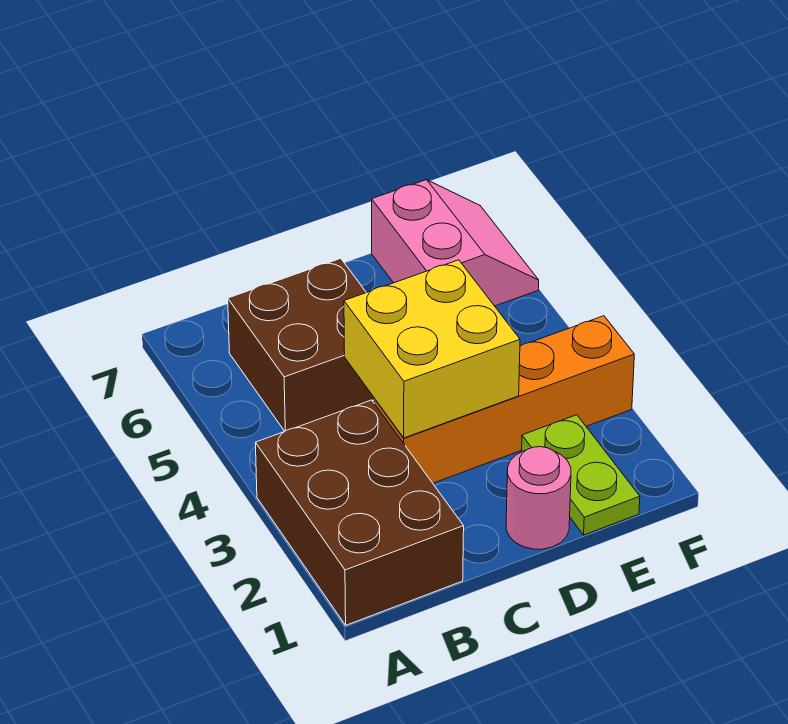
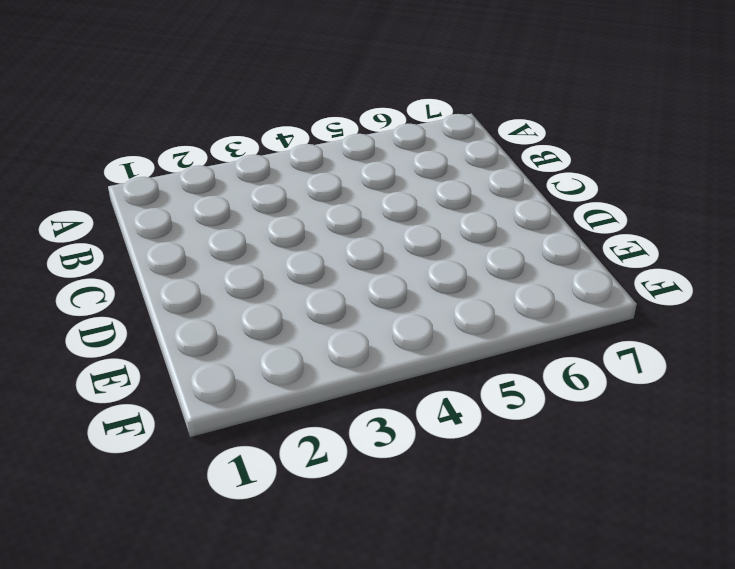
none -> brown 2x3 brick [256,400,464,625]
none -> brown 2x2 brick [228,258,375,431]

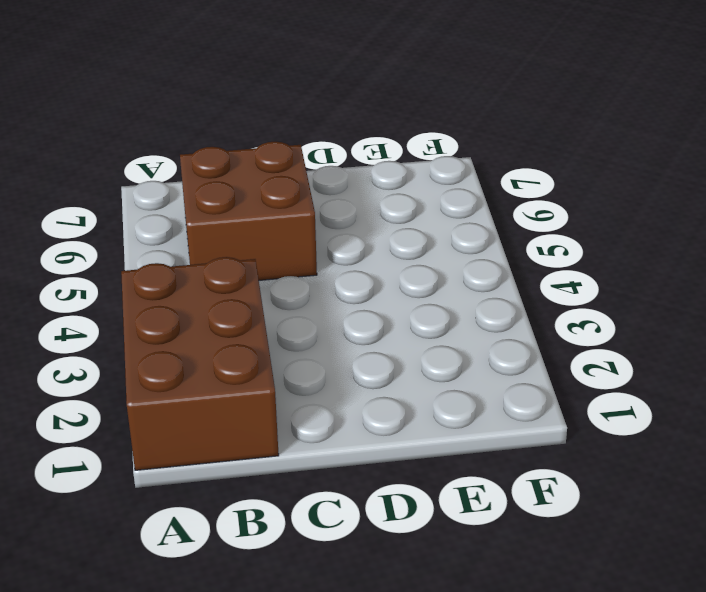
none -> orange 1x4 brick [375,316,634,483]
none -> pink 1x1 round brick [506,447,571,549]

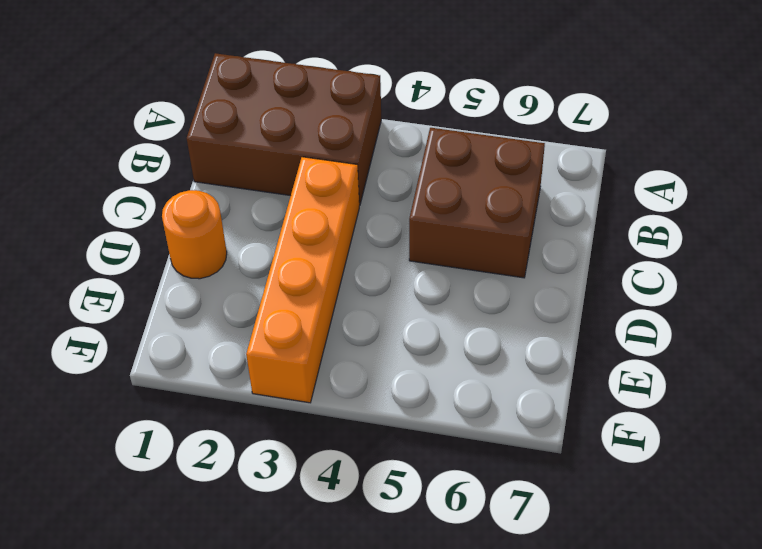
orange 1x1 round brick [162,190,227,279] -> pink 1x1 round brick [506,447,571,549]
none -> lime 1x2 plate [522,415,640,535]
none -> pink 2x2 slope [372,180,539,306]

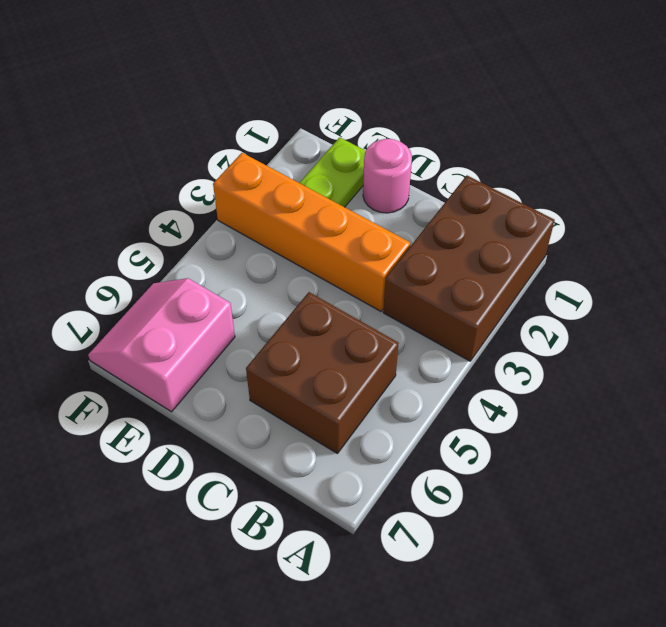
none -> yellow 2x2 brick [344,260,520,438]

